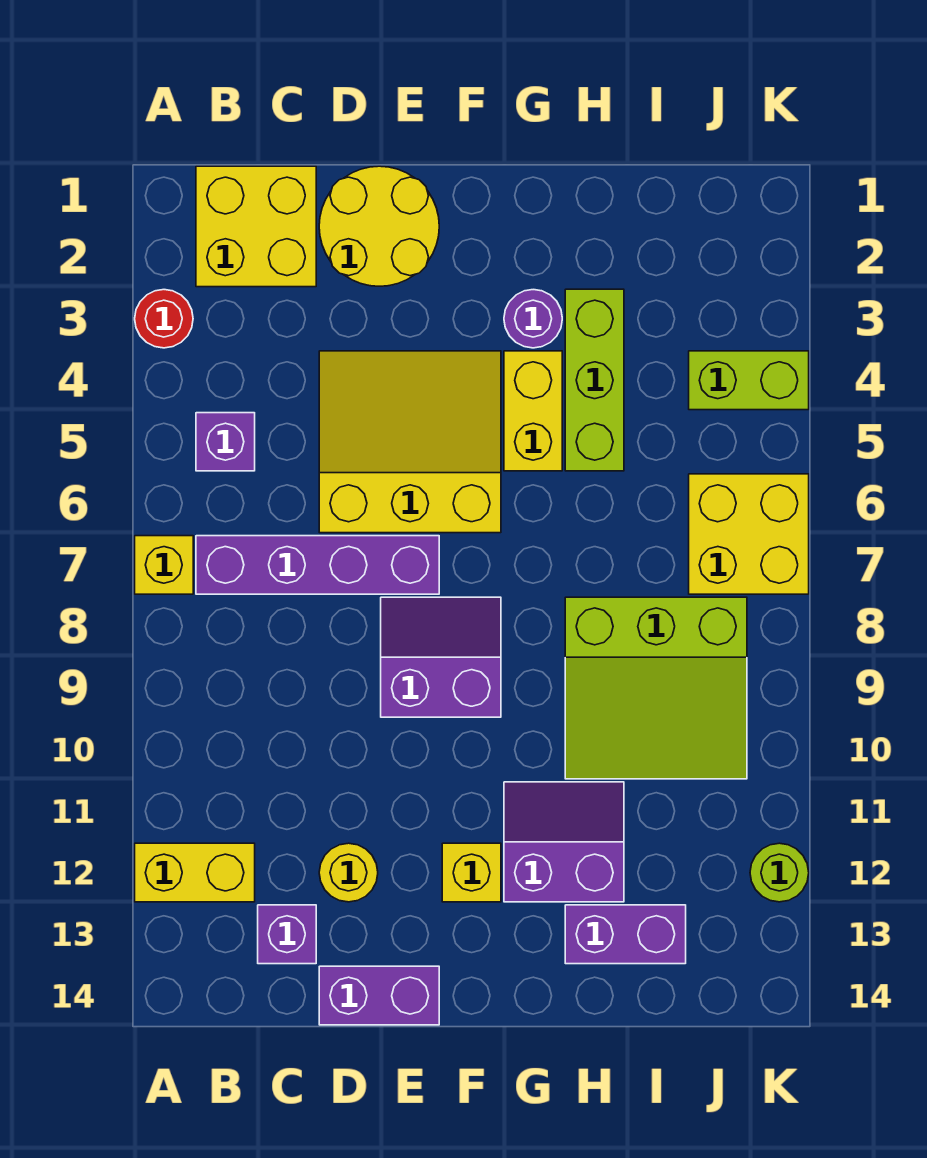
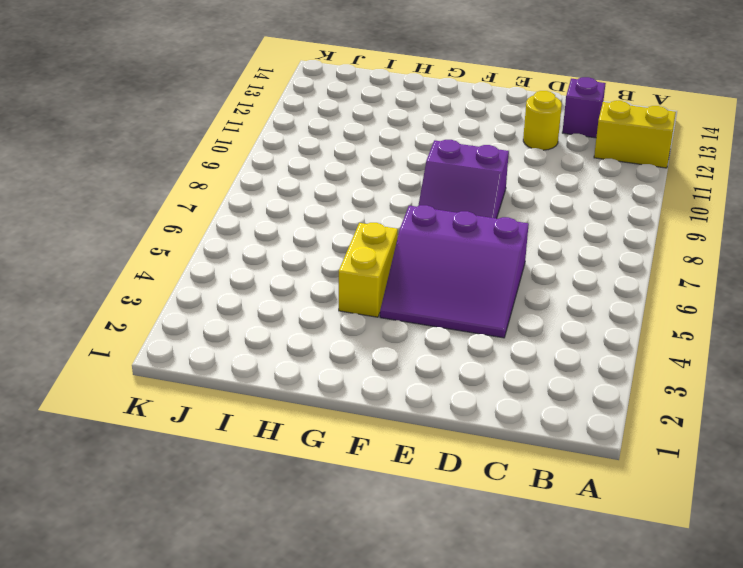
purple 3x3 slope [380,205,529,338] -> yellow 3x3 slope [319,351,501,533]
none -> red 1x1 round brick [135,290,193,348]
none -> yellow 1x1 brick [135,536,193,594]
none -> yellow 2x2 brick [196,166,316,287]

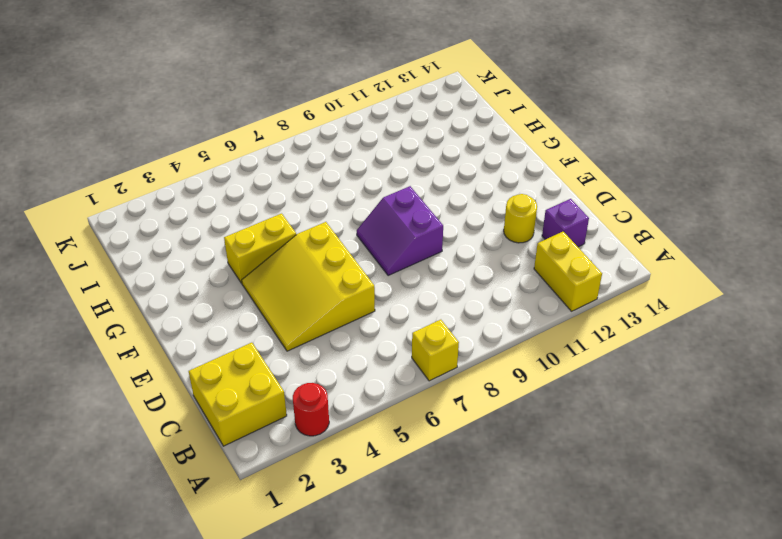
none -> purple 1x1 brick [196,413,255,471]
none -> purple 1x4 brick [196,536,439,594]
none -> yellow 2x2 round brick [319,166,439,286]

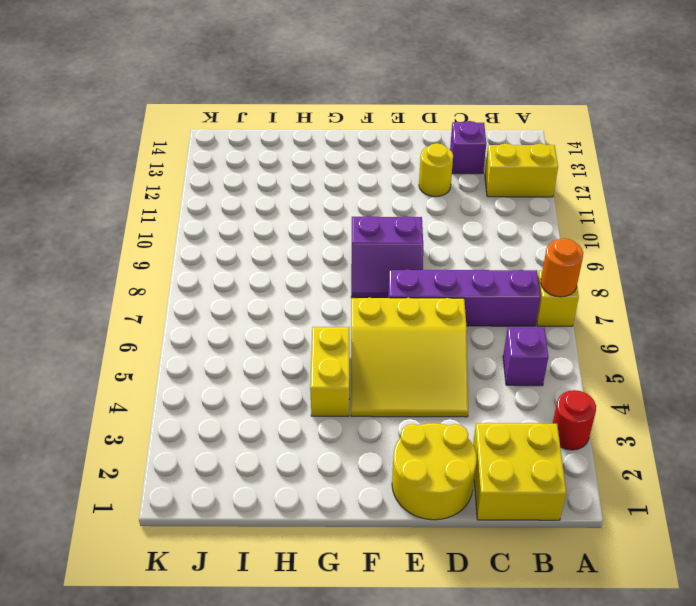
orange 1x1 round brick [541,238,583,297] -> none
none -> purple 1x2 brick [319,966,439,1025]
none -> yellow 1x1 brick [442,843,501,902]
none -> purple 1x1 round brick [504,290,562,348]

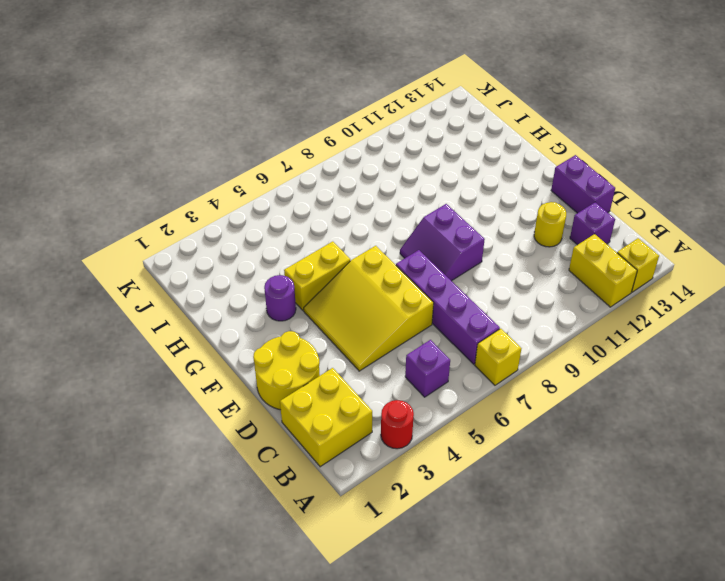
yellow 1x1 brick [617,238,659,292] -> yellow 1x1 brick moved to [442,843,501,902]
none -> purple 2x2 slope [504,782,624,902]
none -> lime 1x3 brick [565,289,624,471]
none -> lime 3x3 slope [565,597,747,779]

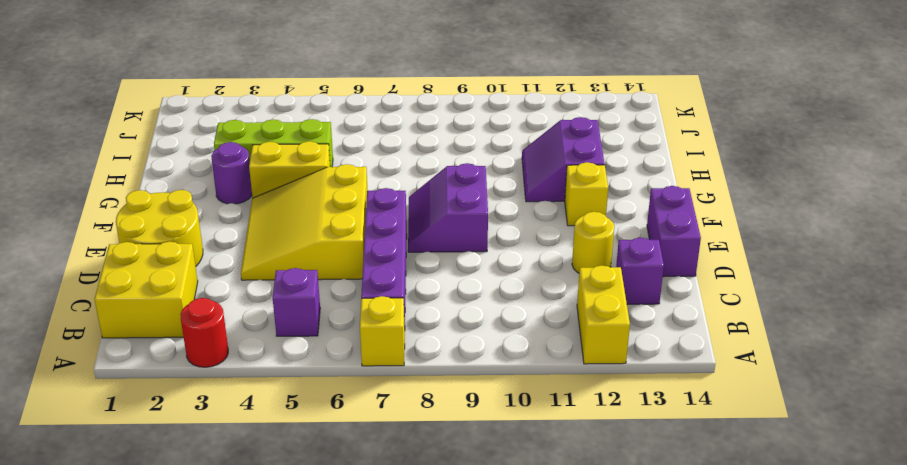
none -> lime 3x3 slope [565,597,747,779]
none -> purple 1x2 brick [565,905,686,964]
none -> lime 1x2 brick [689,351,809,410]

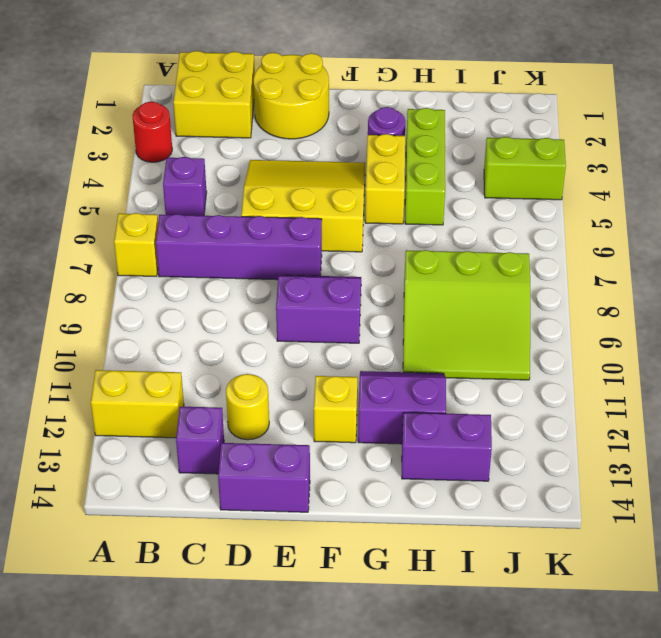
none -> yellow 2x2 brick [689,474,809,594]
none -> lime 1x1 round brick [750,843,809,902]

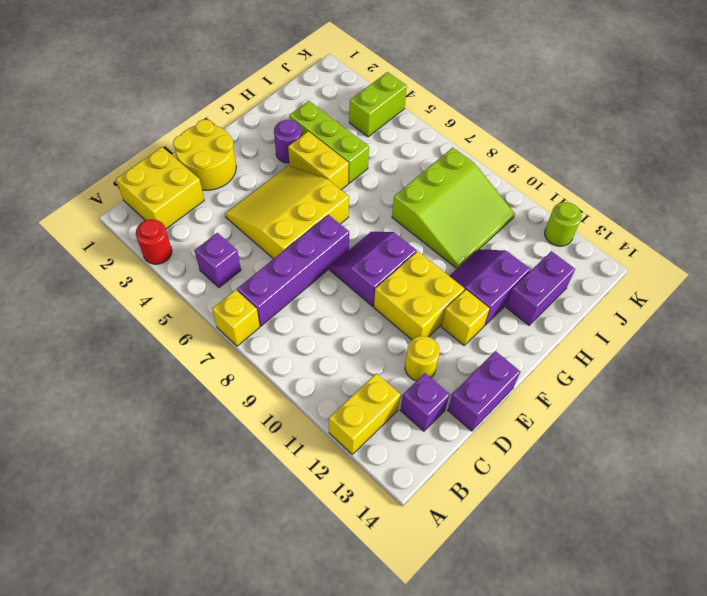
yellow 2x2 brick [374,251,465,340] -> yellow 2x2 brick moved to [689,474,809,594]

